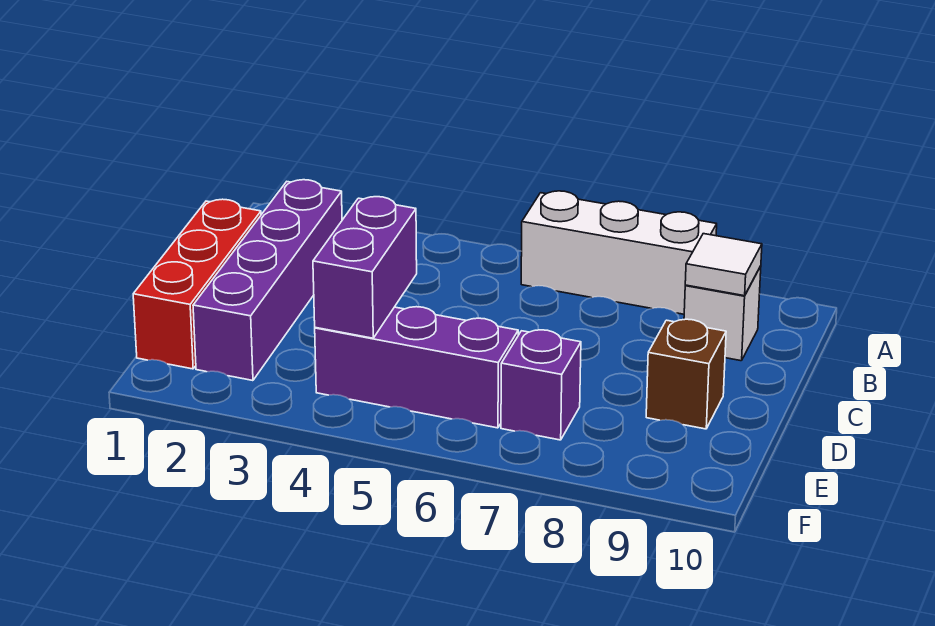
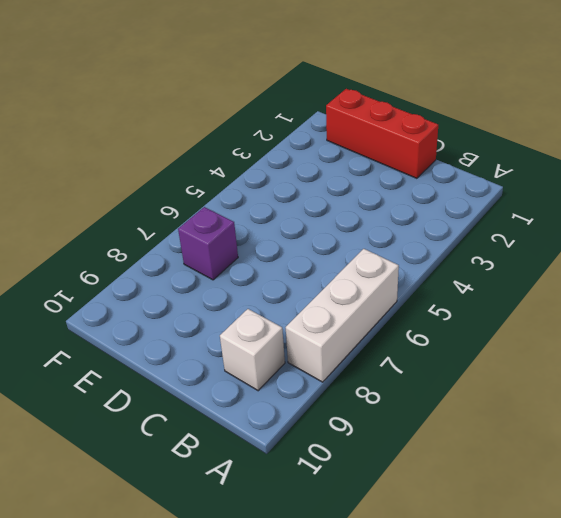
none -> purple 1x4 brick [193,180,342,381]
none -> brown 1x1 brick [646,319,726,429]

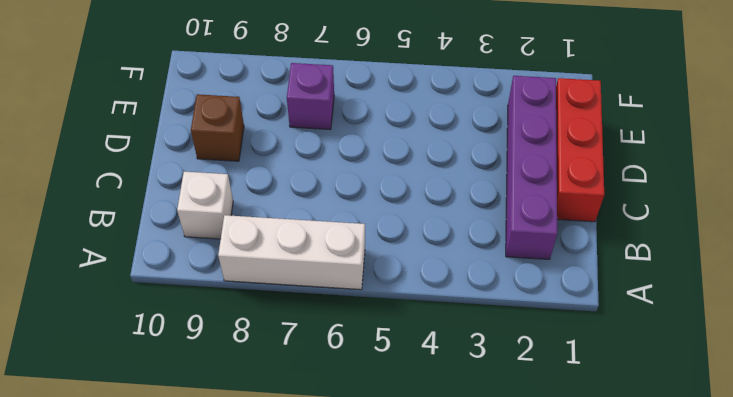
none -> purple 1x3 brick [315,307,518,428]
none -> white 1x1 tile [685,234,762,296]

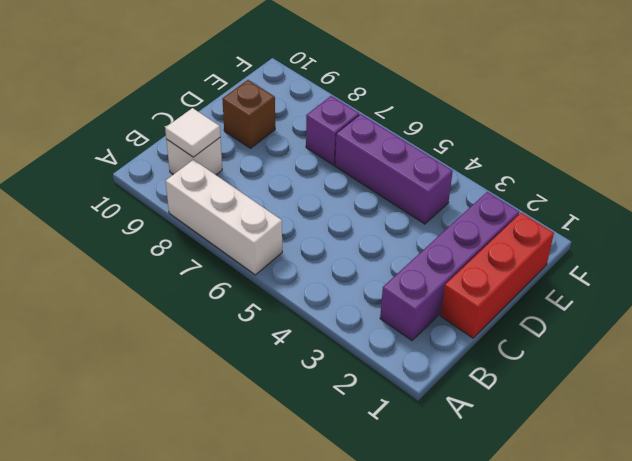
none -> purple 1x2 brick [313,197,417,338]

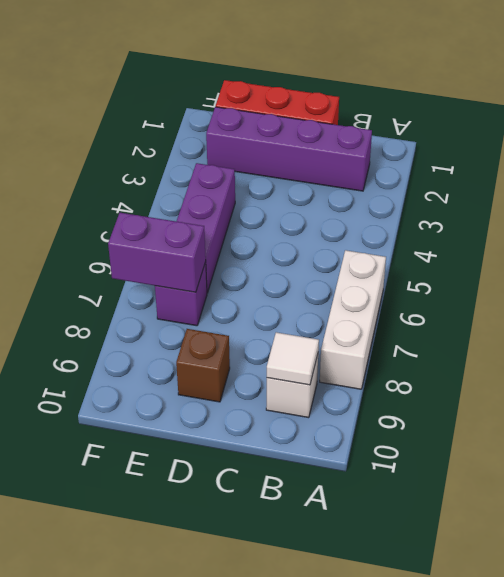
purple 1x2 brick [108,213,206,292] -> purple 1x2 brick moved to [313,197,417,338]

